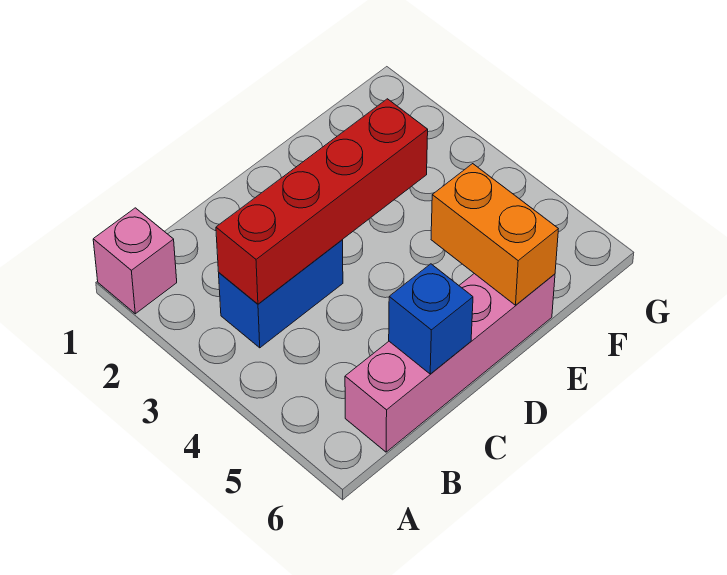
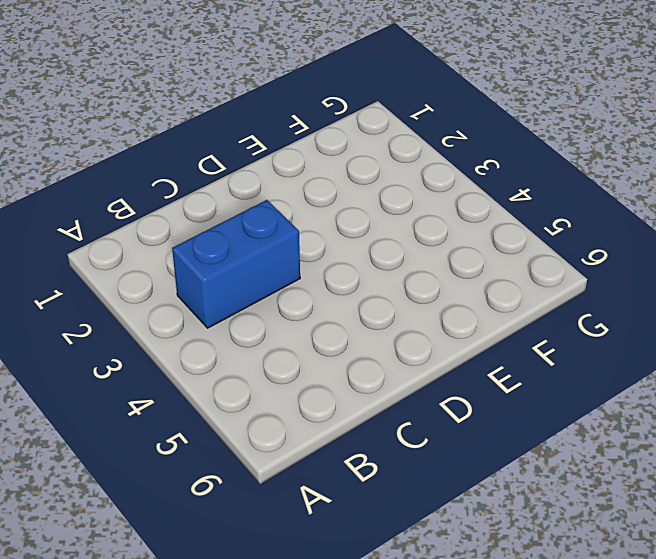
none -> pink 1x1 brick [93,208,177,314]
none -> pink 1x4 brick [345,274,555,452]

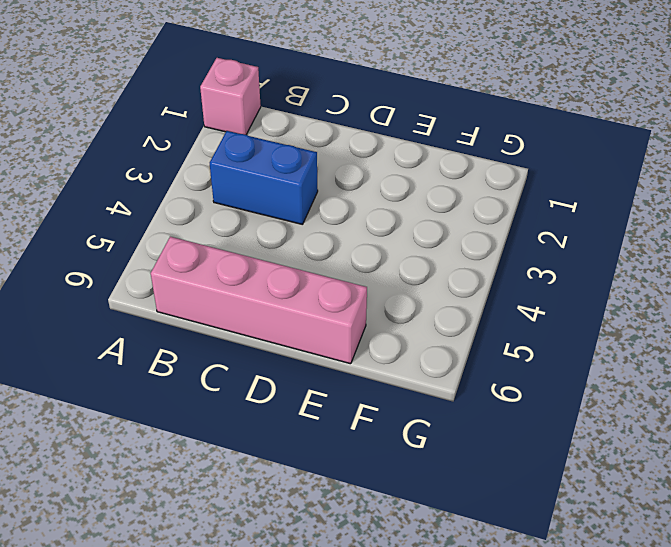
none -> red 1x4 brick [216,99,428,304]
none -> blue 1x1 brick [389,264,473,374]

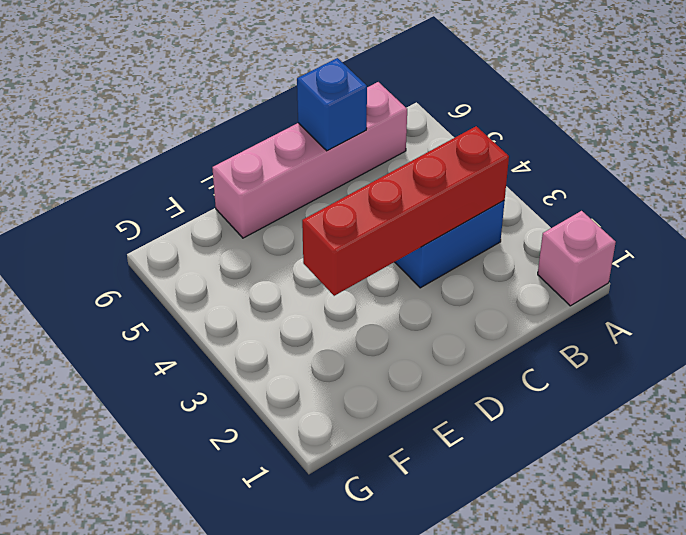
none -> orange 1x2 brick [431,164,558,305]

